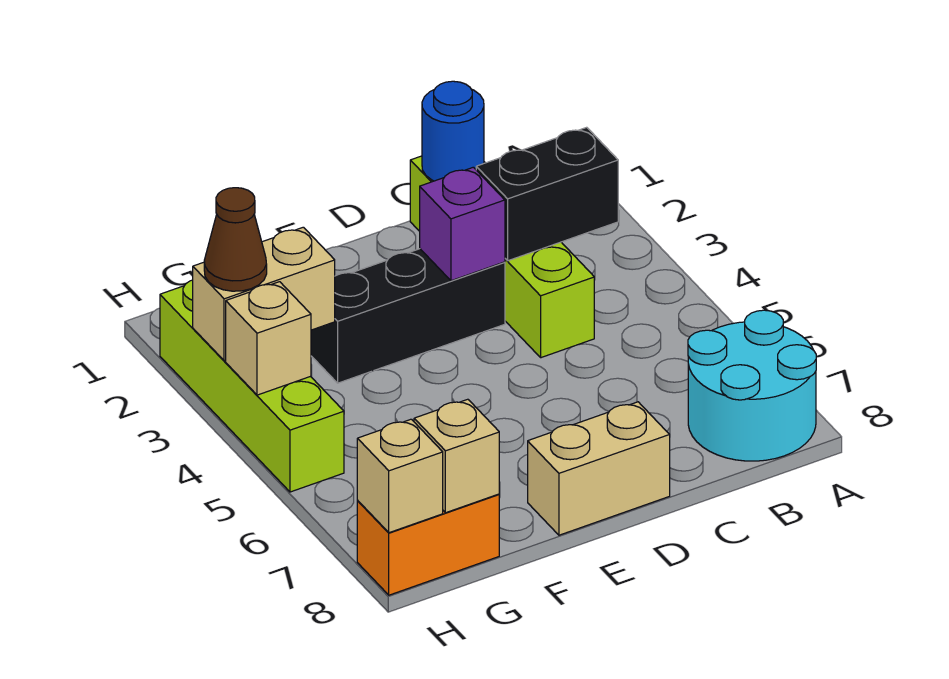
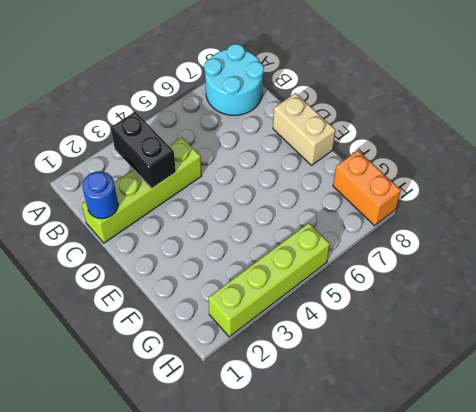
none -> black 1x3 brick [311,249,505,383]
none -> purple 1x1 brick [420,167,505,281]
none -> tan 1x2 brick [193,227,335,361]

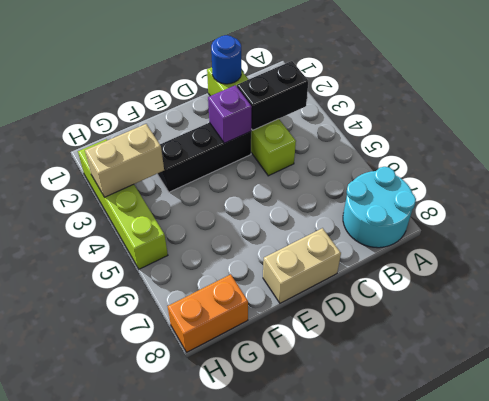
none -> tan 1x1 brick [414,399,499,513]
none -> tan 1x1 brick [226,282,311,395]
none -> tan 1x1 brick [357,419,443,533]

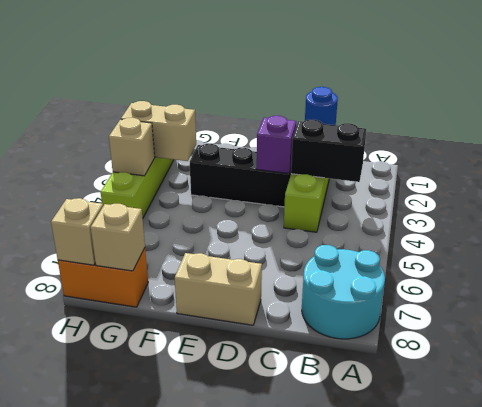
none -> brown 1x1 cone [204,188,267,291]

